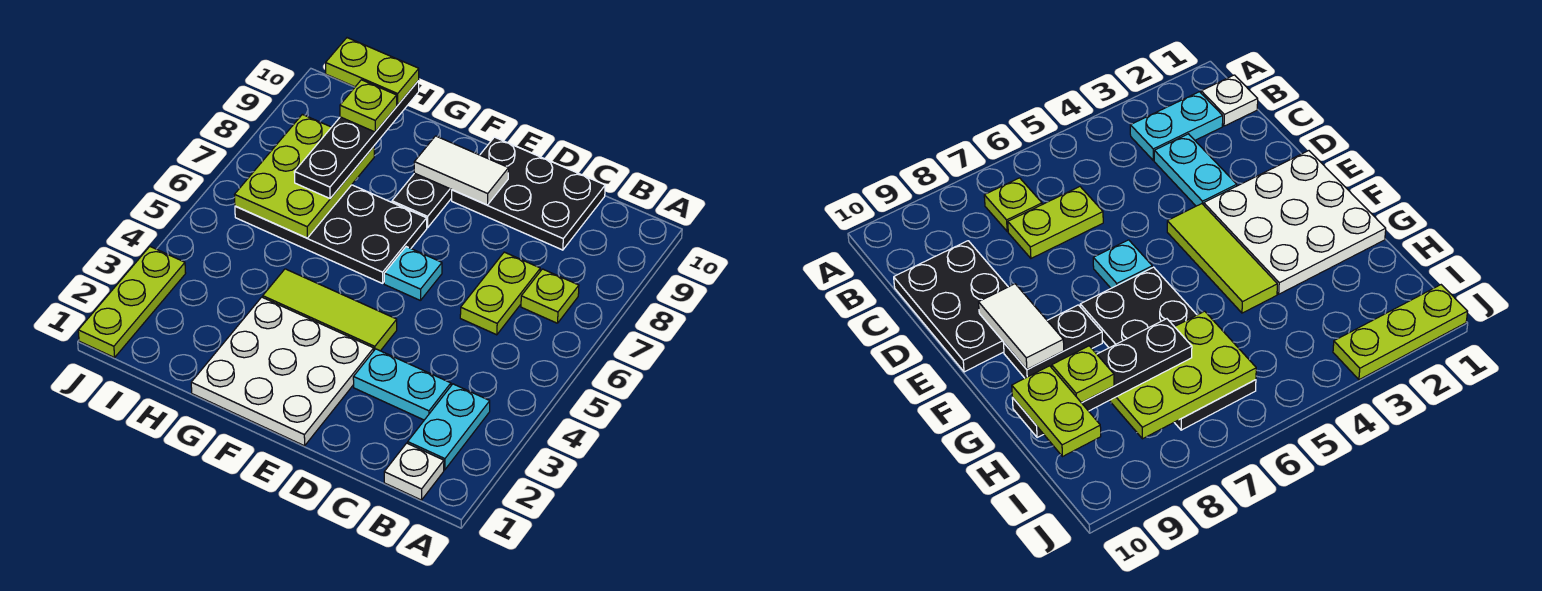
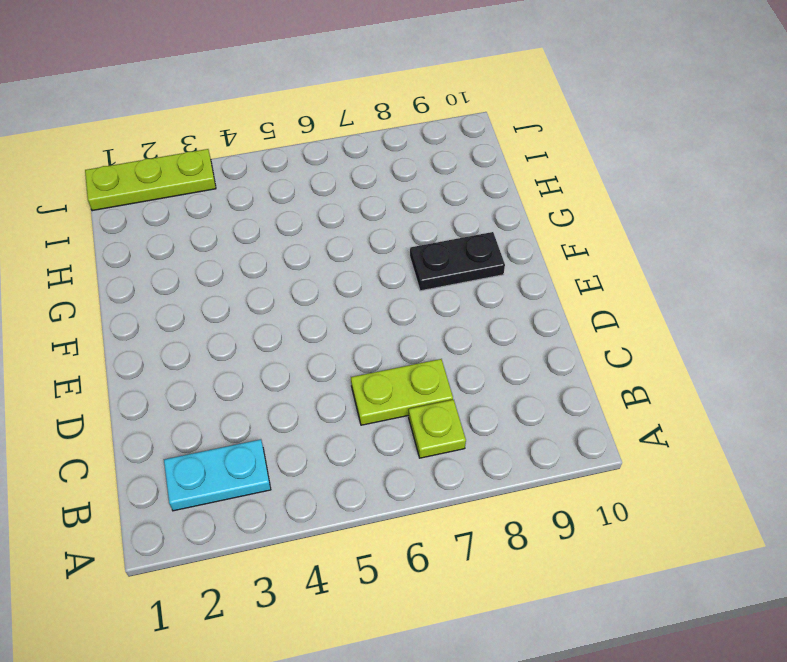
none -> white 1x1 plate [384,443,444,500]
none -> cyan 1x2 plate [353,349,451,420]
none -> black 2x3 plate [452,137,605,250]

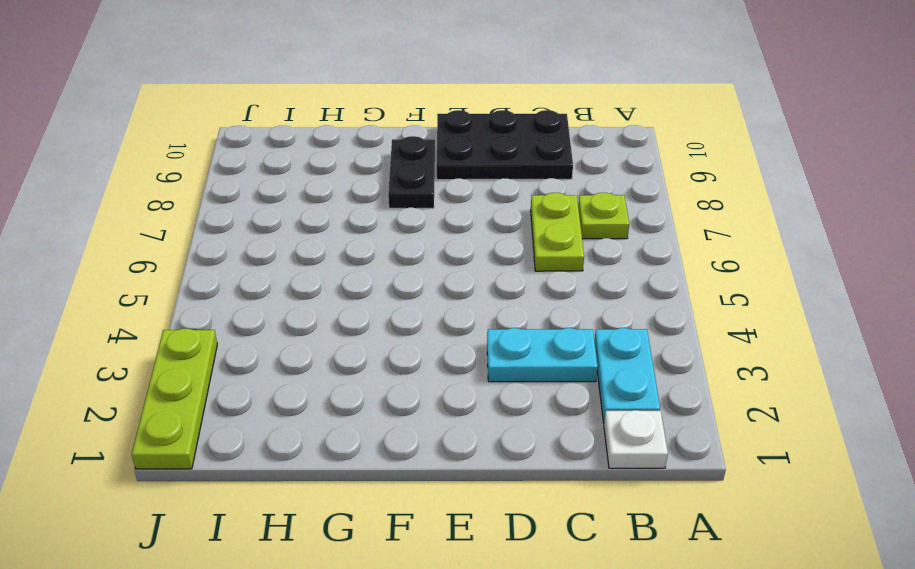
none -> white 3x3 plate [191,297,374,446]
none -> lime 1x3 tile [263,269,397,351]
none -> cyan 1x1 plate [384,247,442,301]

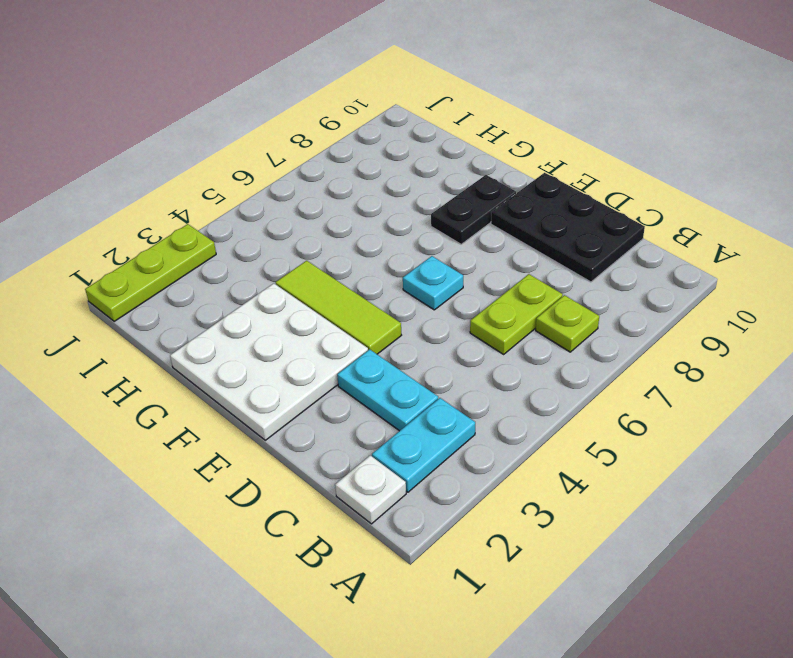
none -> black 2x4 plate [235,185,427,283]
none -> white 1x2 tile [414,136,509,205]
none -> lime 2x3 plate [235,114,374,238]

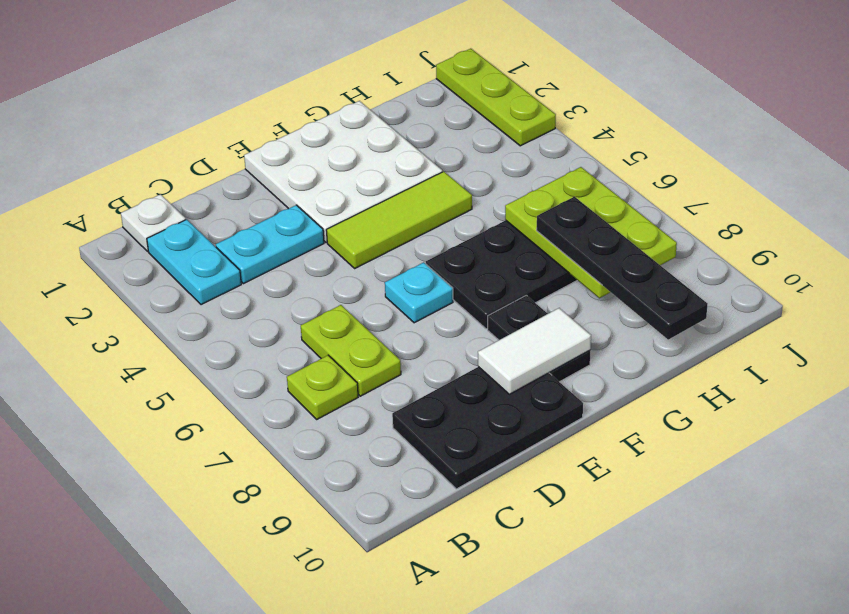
none -> lime 1x1 plate [340,80,397,132]
none -> lime 1x2 plate [326,38,419,105]

